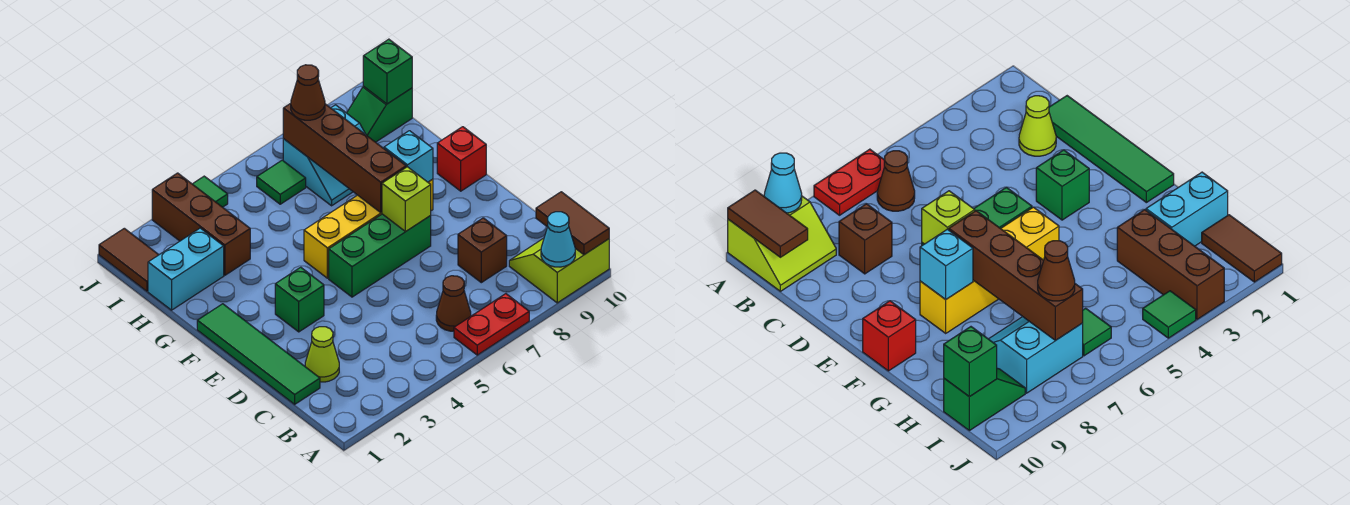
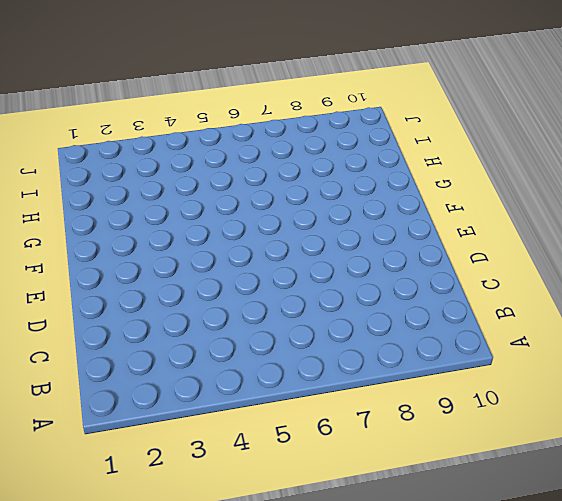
none -> red 1x2 plate [454,294,529,355]
none -> lime 2x2 slope [509,238,609,303]
none -> brown 1x1 cone [436,276,471,331]

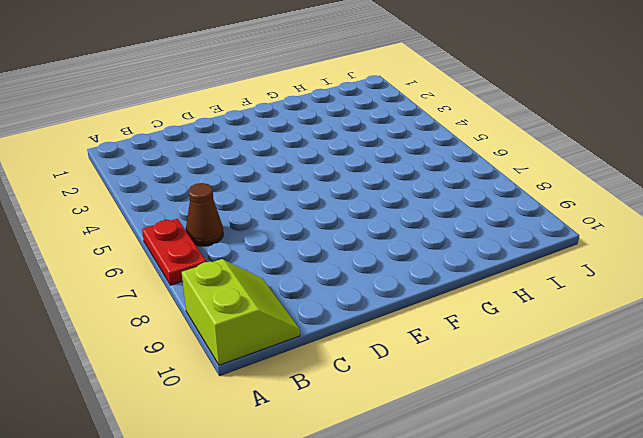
none -> green 1x4 tile [197,304,320,404]
none -> lime 1x1 cone [305,327,339,382]
none -> brown 1x1 brick [458,218,507,283]

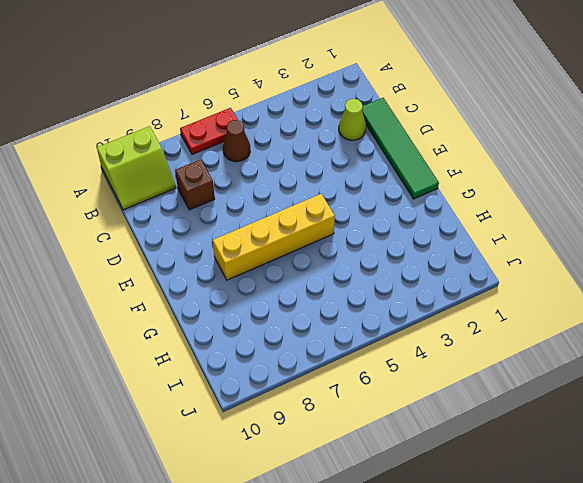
none -> green 1x1 brick [275,267,324,332]
none -> green 1x3 brick [329,214,431,297]
none -> red 1x1 brick [437,127,486,191]

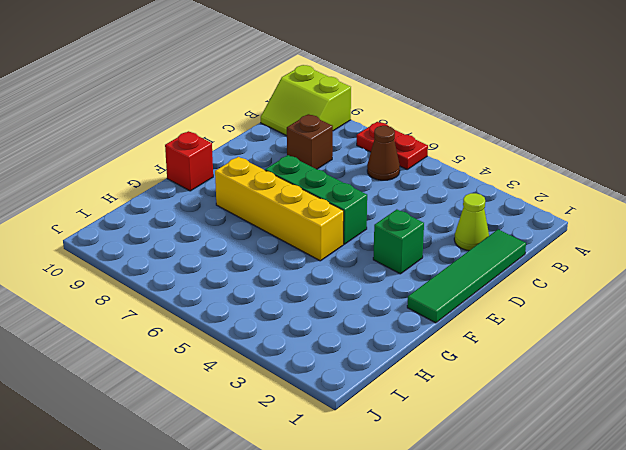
none -> cyan 1x2 brick [148,228,224,310]
none -> brown 1x3 brick [152,173,250,275]
none -> cyan 2x2 slope [283,105,366,206]

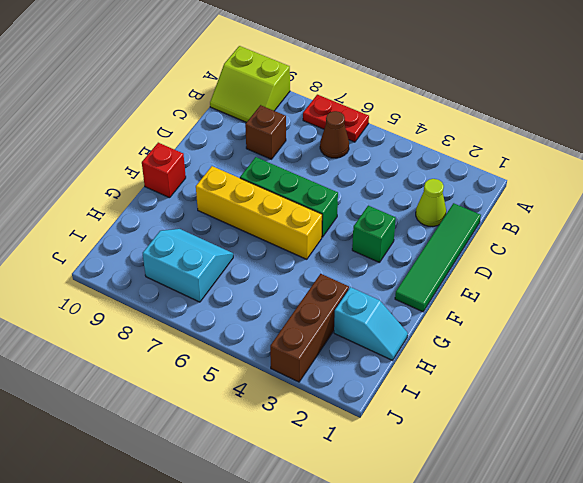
cyan 1x2 slope [334,287,408,360] -> cyan 1x2 brick [148,228,224,310]
none -> brown 1x2 tile [99,228,159,291]
none -> green 1x1 tile [257,160,306,204]
none -> green 1x2 slope [347,86,412,142]

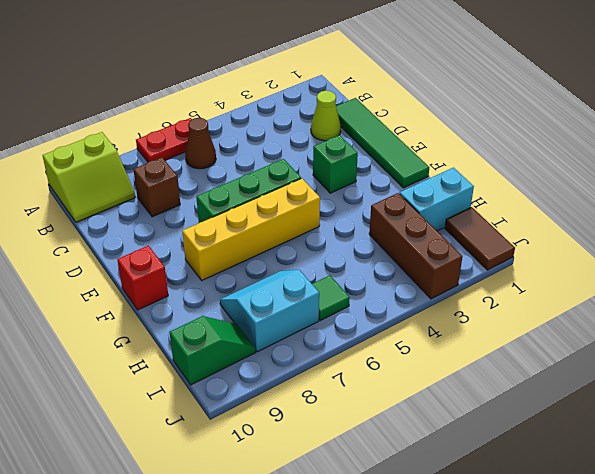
none -> green 1x1 tile [193,176,228,207]
none -> cyan 1x1 cone [541,212,575,267]
none -> brown 1x2 tile [536,192,609,255]

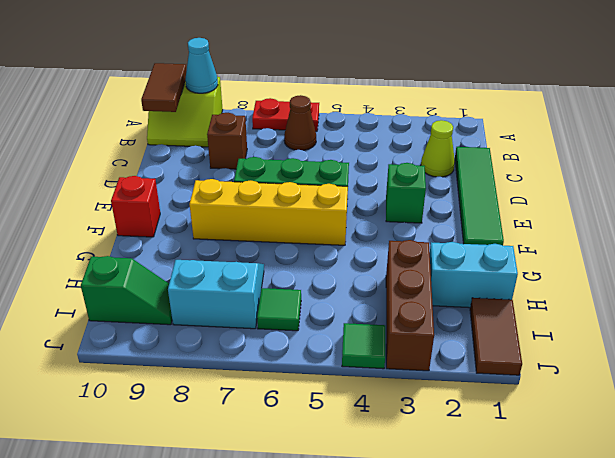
none -> lime 1x1 brick [382,167,431,232]
none -> brown 1x4 brick [283,103,406,213]
none -> cyan 1x1 brick [384,131,433,182]

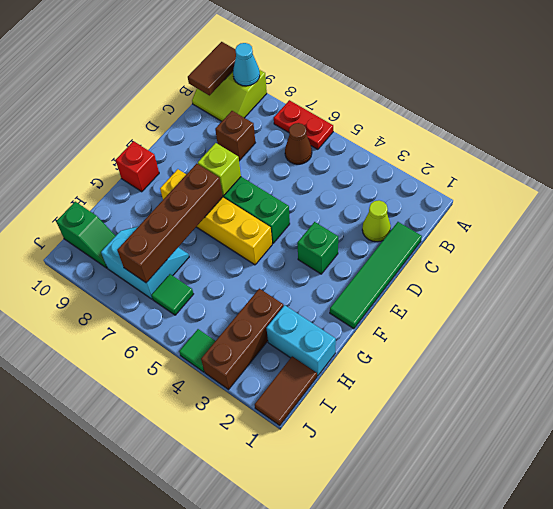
none -> cyan 1x1 brick [384,131,433,182]
none -> green 1x1 brick [363,39,412,104]
none -> brown 1x1 cone [291,65,325,120]

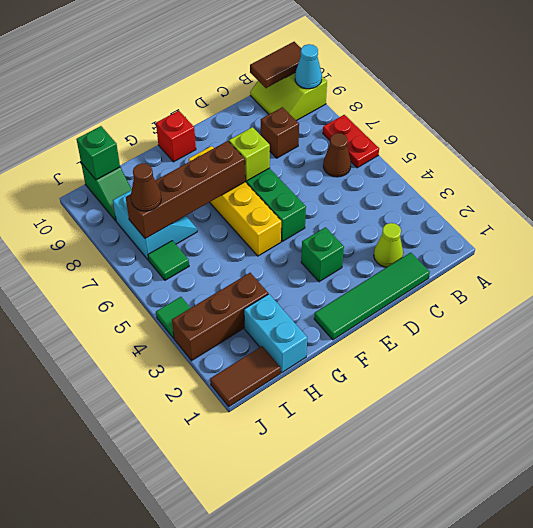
none -> cyan 1x1 brick [384,131,433,182]

